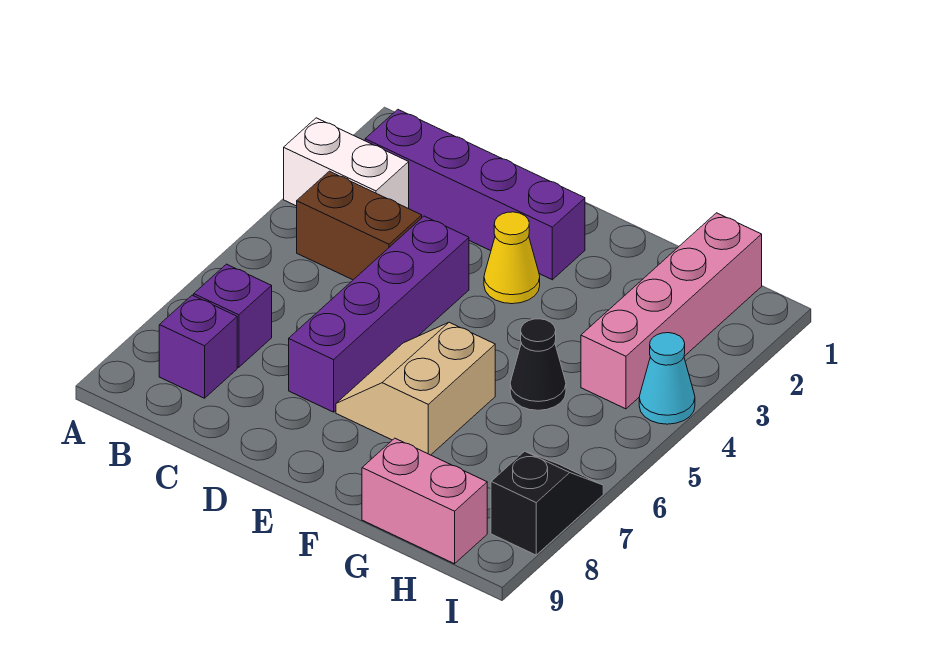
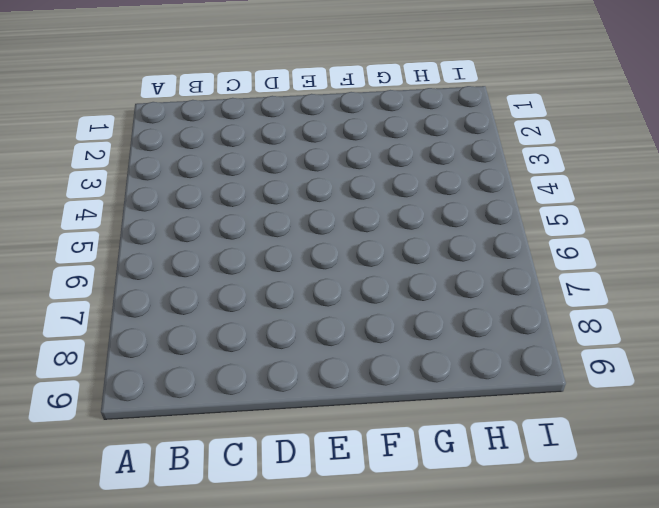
none -> white 1x2 brick [284,118,409,209]
none -> purple 1x4 brick [365,110,585,280]
none -> brown 1x2 brick [297,171,422,280]

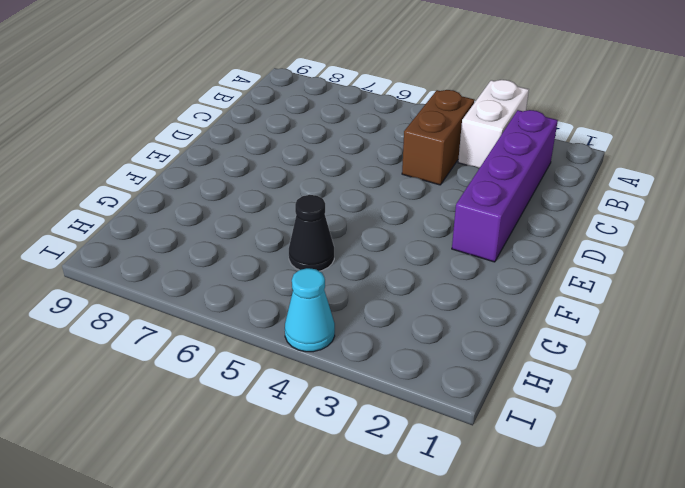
none -> purple 1x1 brick [194,264,272,367]
none -> purple 1x1 brick [159,295,237,398]
none -> purple 1x4 brick [289,216,469,412]

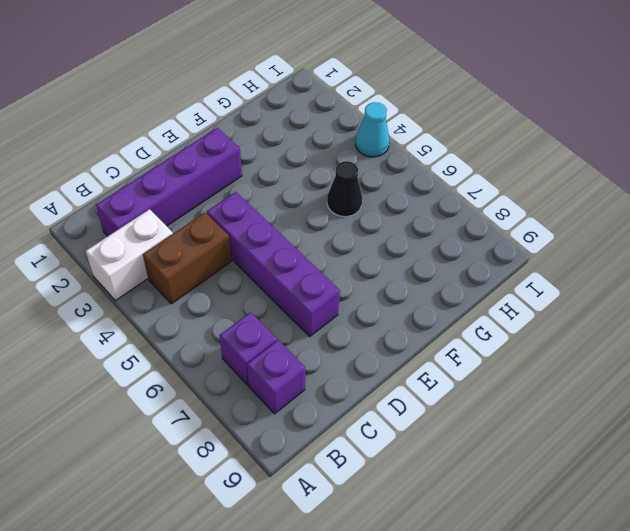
none -> yellow 1x1 cone [484,212,540,304]
none -> tan 2x2 slope [336,322,495,455]
none -> pink 1x2 brick [362,438,487,564]

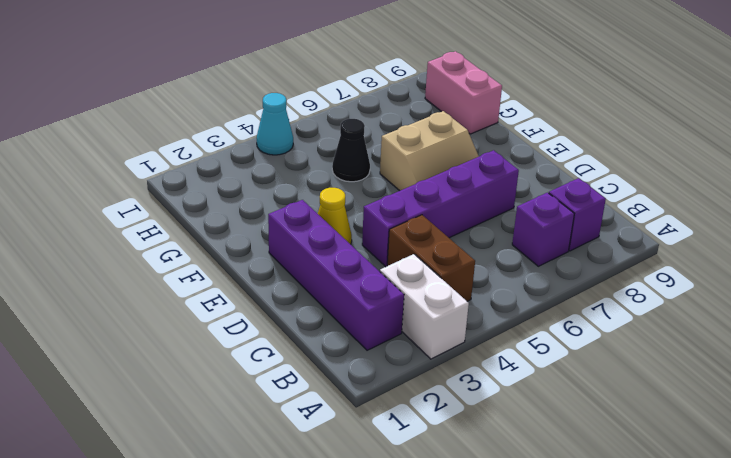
none -> pink 1x4 brick [581,213,762,409]
none -> black 1x2 slope [491,451,603,555]

